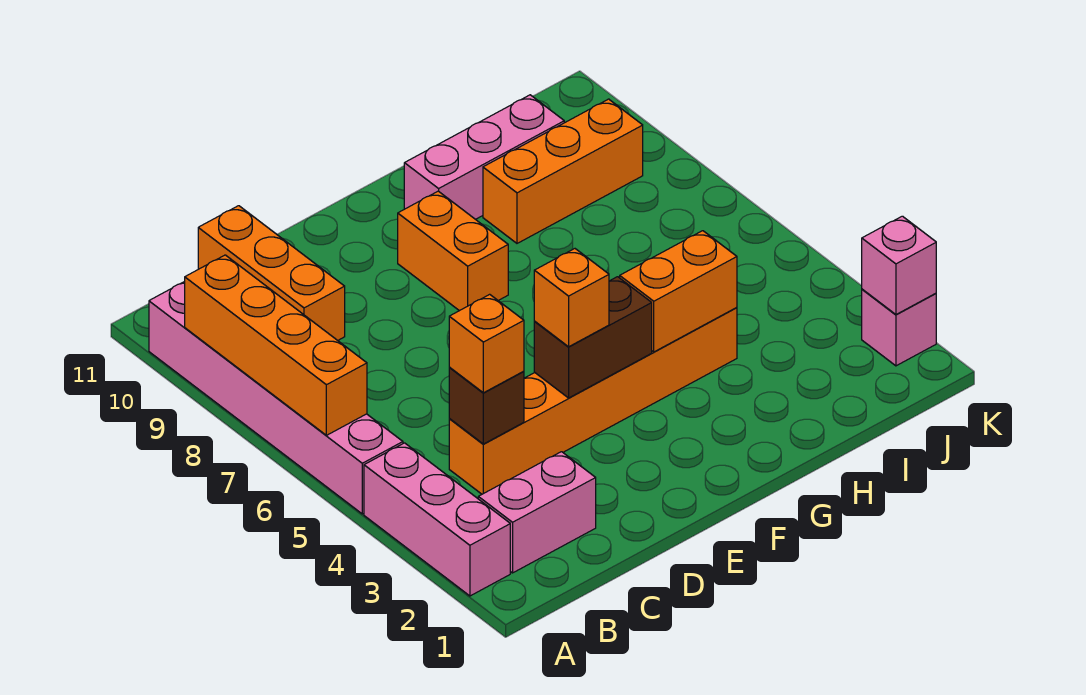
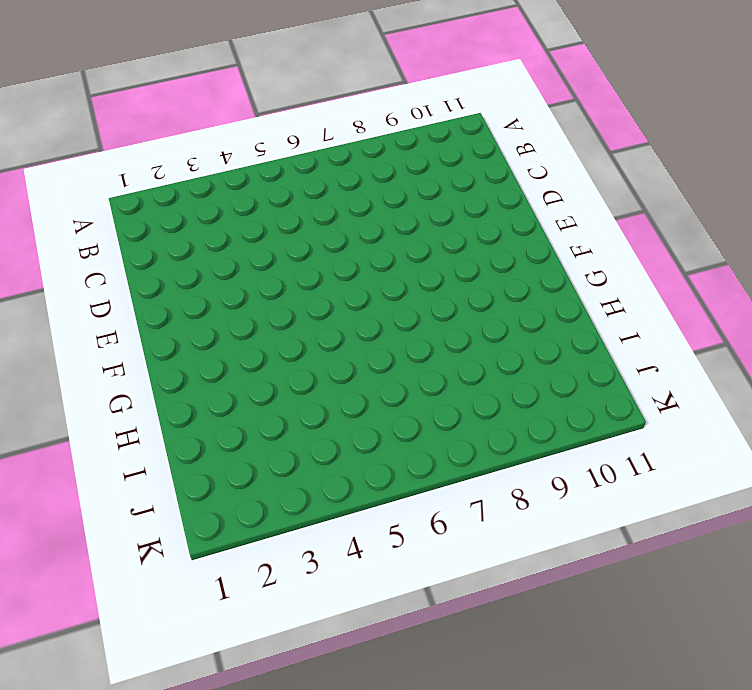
none -> pink 1x3 brick [364,443,510,596]
none -> pink 1x6 brick [149,281,403,514]
none -> pink 1x2 brick [478,452,596,573]

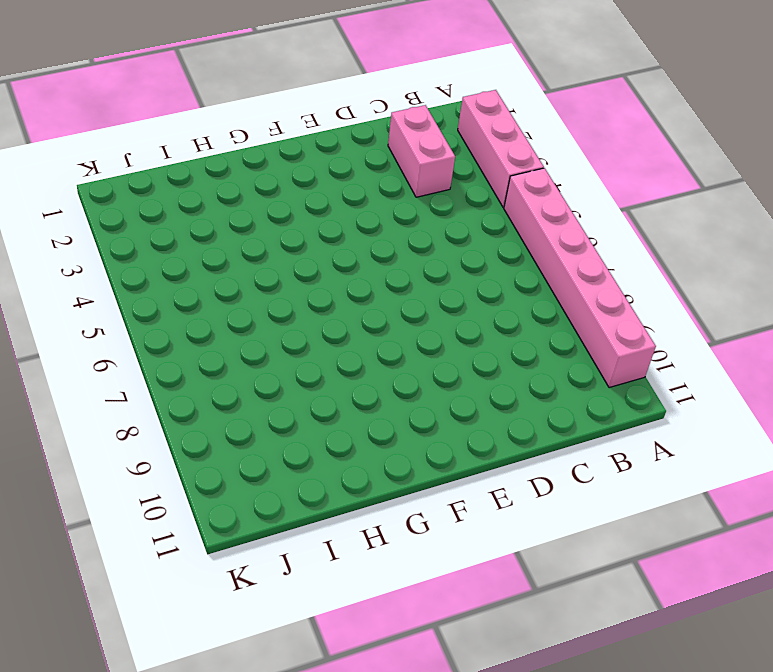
pink 1x2 brick [388,105,455,197] -> pink 1x2 brick turned to [478,452,596,573]
none -> orange 1x6 brick [449,308,737,494]
none -> orange 1x3 brick [198,206,345,340]
none -> orange 1x2 brick [398,191,508,311]

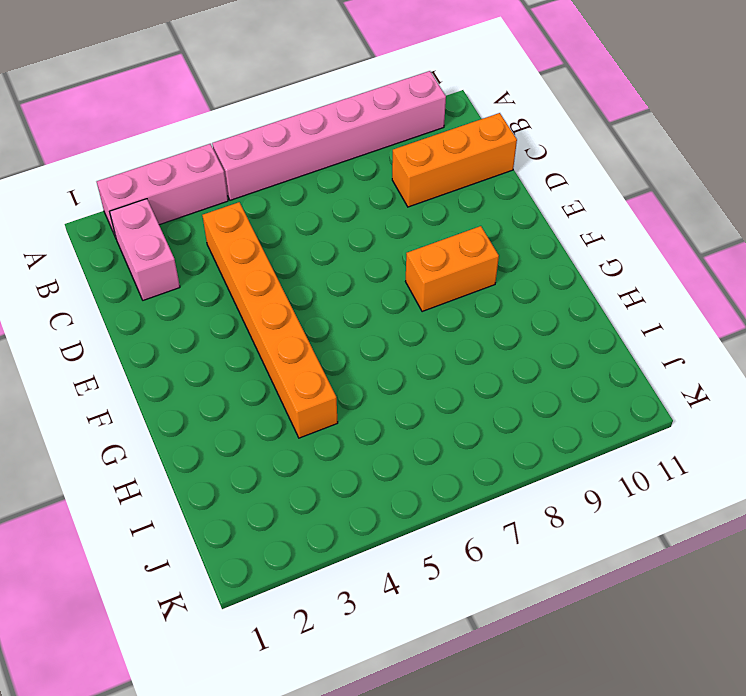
none -> pink 1x3 brick [404,95,564,219]
none -> orange 1x3 brick [483,99,643,243]
none -> pink 1x1 brick [862,289,936,366]

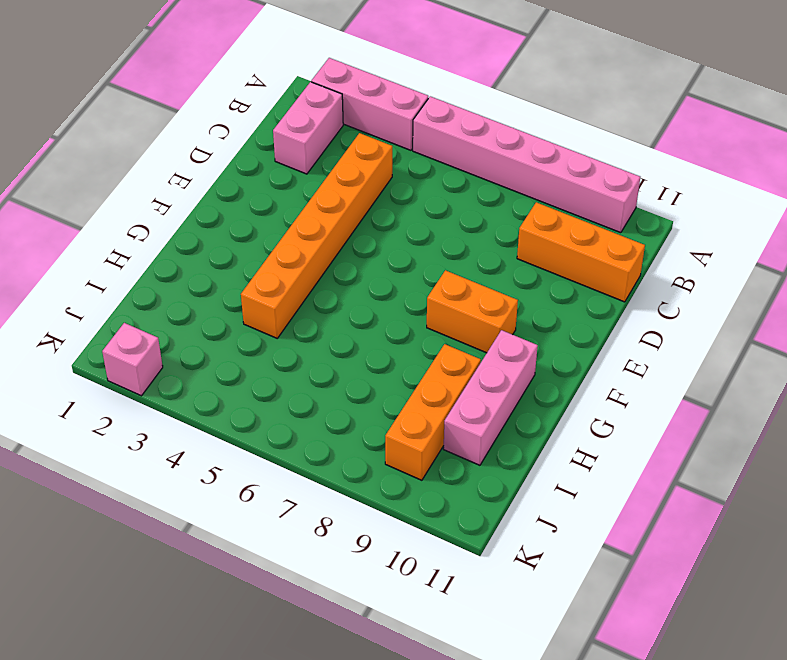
none -> orange 1x4 brick [185,255,367,435]
none -> brown 1x1 brick [449,368,524,444]
none -> brown 1x2 brick [534,277,652,398]

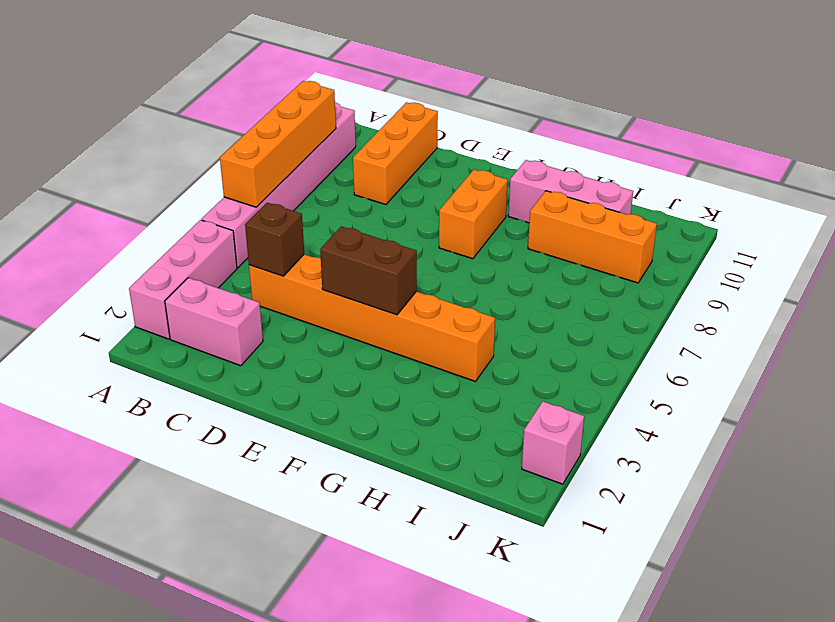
none -> orange 1x2 brick [620,231,737,352]
none -> pink 1x1 brick [862,216,936,314]
none -> orange 1x1 brick [449,294,524,393]

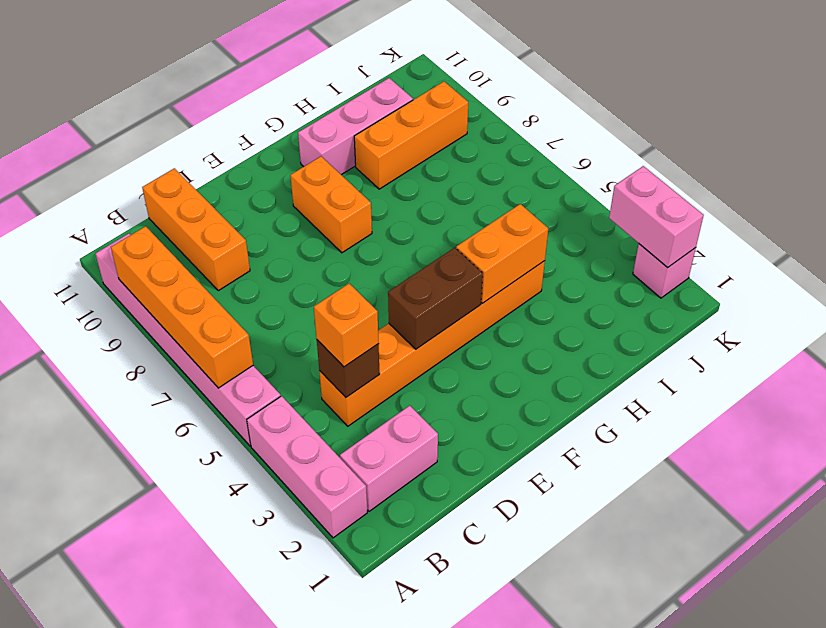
pink 1x2 brick [609,166,704,268] -> pink 1x1 brick [862,216,936,314]
none -> orange 1x1 brick [534,249,609,347]

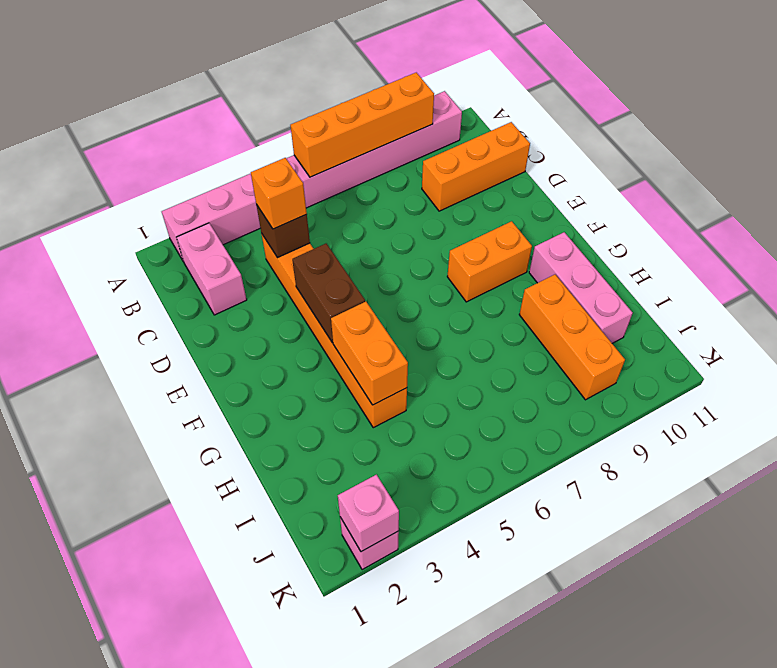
none -> orange 1x1 brick [534,249,609,347]

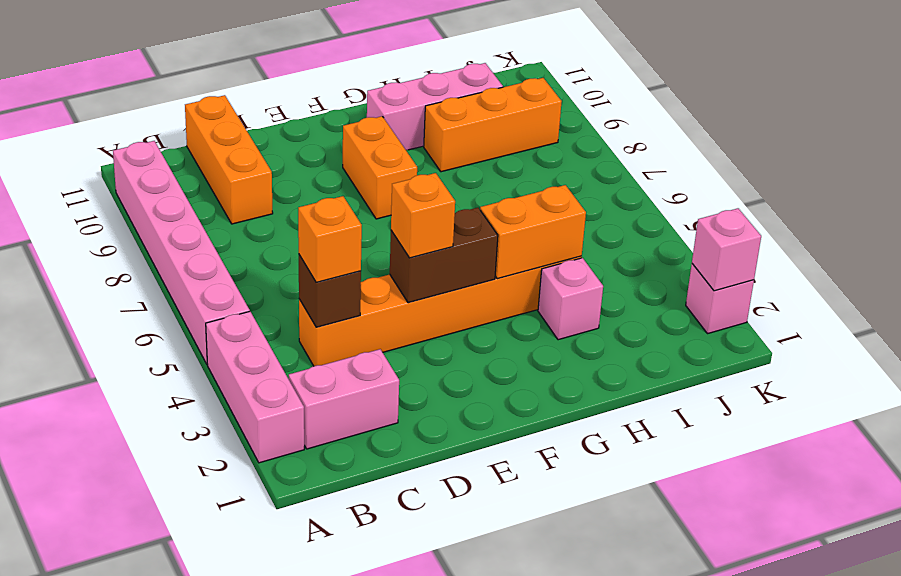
pink 1x1 brick [538,258,603,340] -> none
none -> orange 1x4 brick [185,255,367,435]

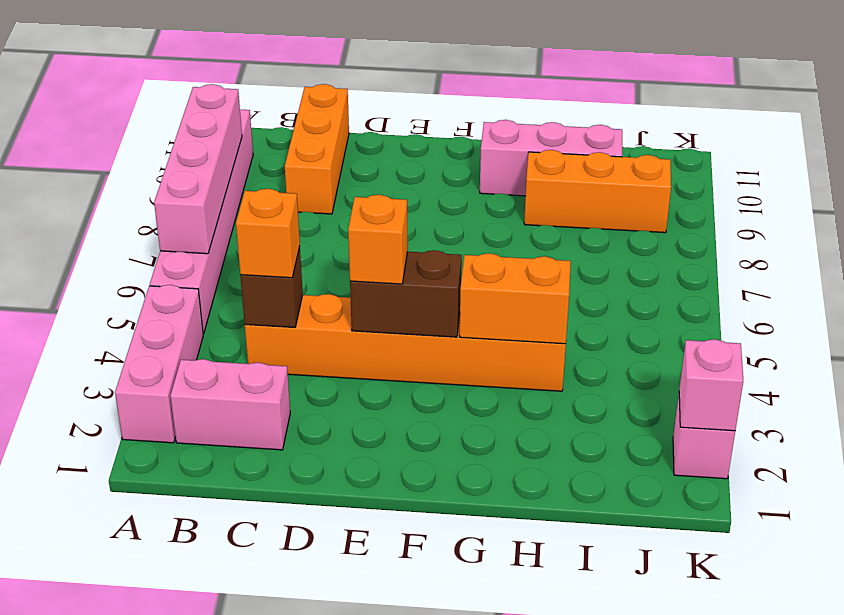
pink 1x4 brick [154,84,242,254] -> orange 1x4 brick [185,255,367,435]
none -> orange 1x2 brick [398,191,508,311]

